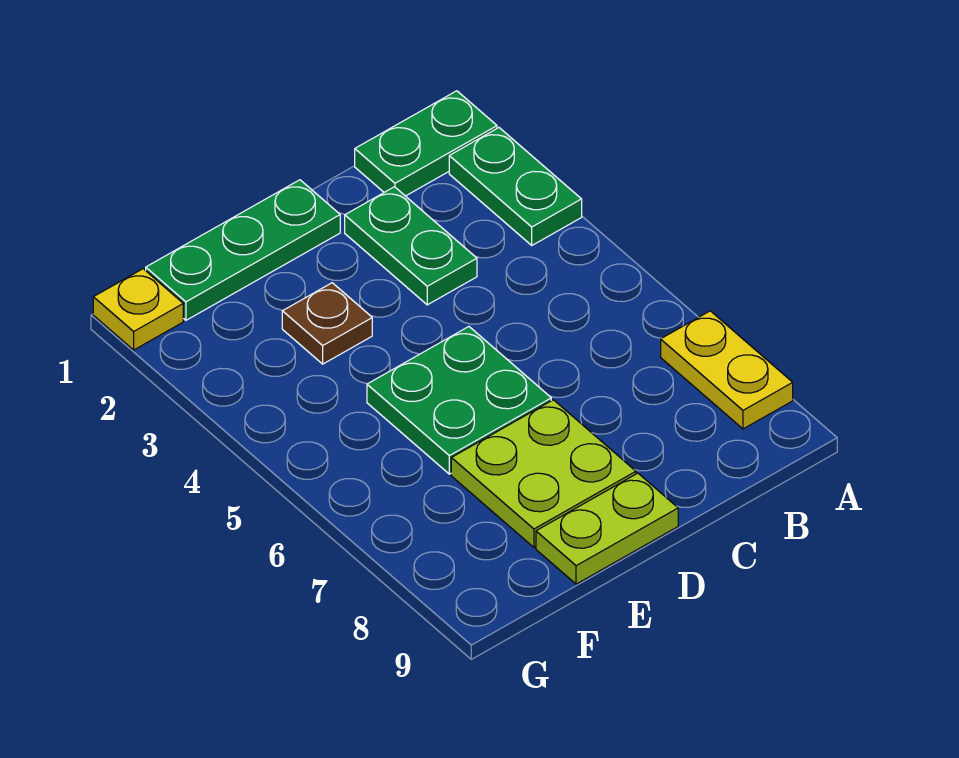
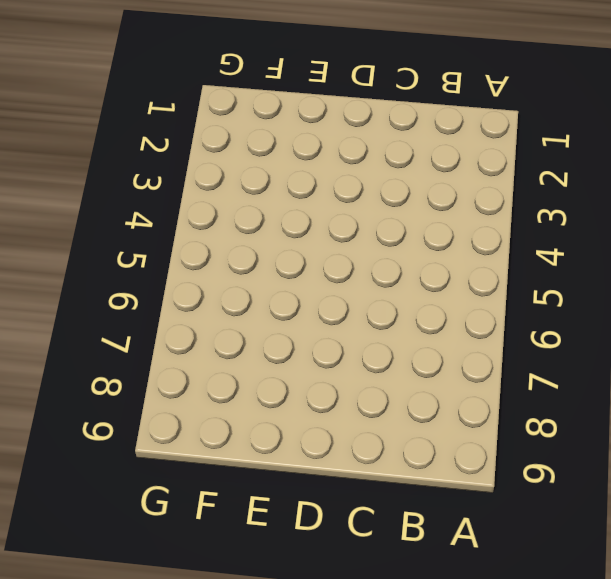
none -> green 1x2 plate [355,91,497,196]
none -> green 1x2 plate [449,128,582,245]

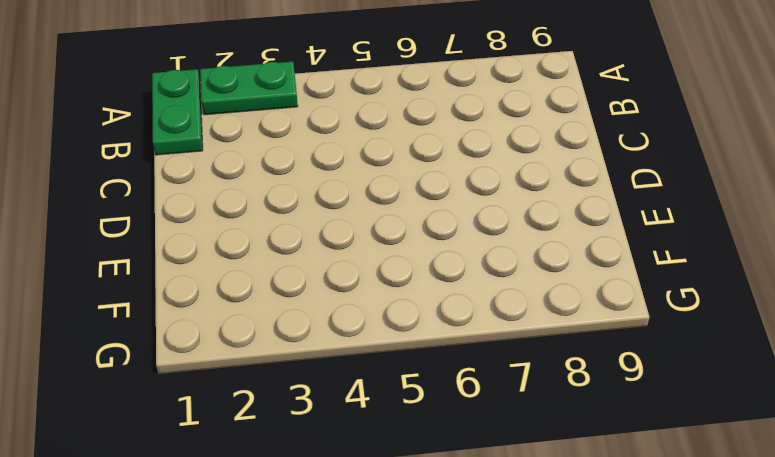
none -> yellow 1x2 plate [661,311,793,429]
none -> green 1x2 plate [345,187,477,305]

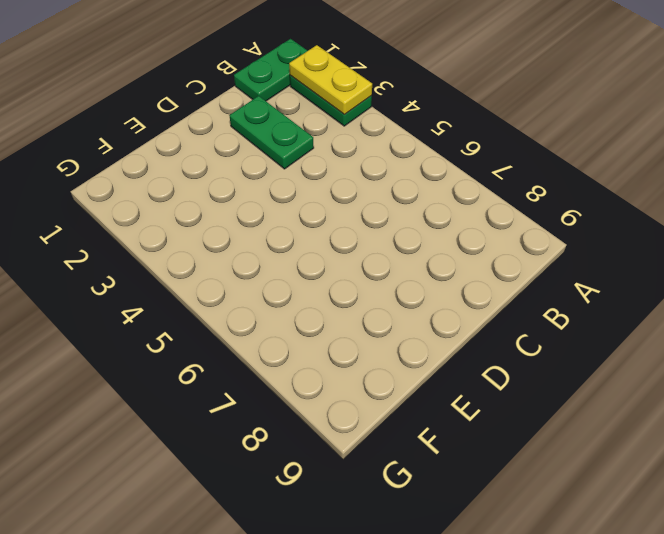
yellow 1x2 plate [289,45,372,115] -> yellow 1x2 plate moved to [661,311,793,429]
none -> green 1x3 plate [146,180,340,320]
none -> green 2x2 plate [367,327,551,474]

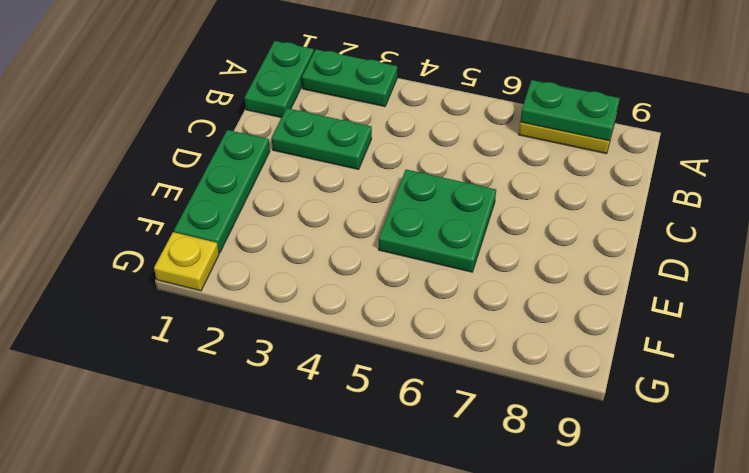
green 1x2 plate [520,80,620,141] -> none
none -> lime 2x2 plate [451,400,636,547]
none -> lime 1x2 plate [536,473,678,584]

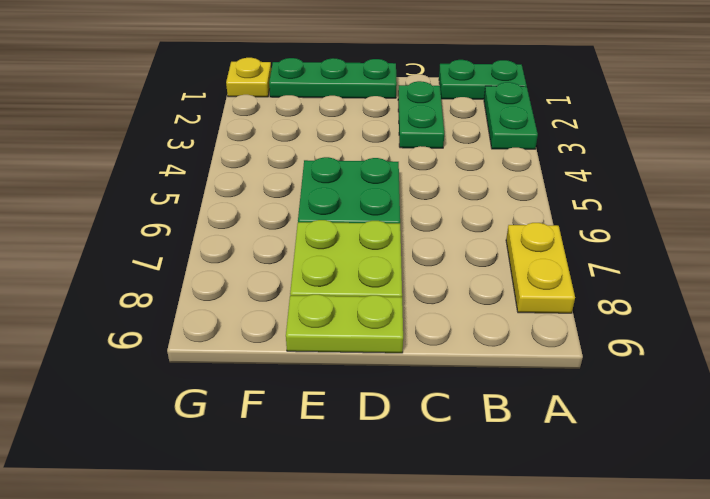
none -> brown 1x1 plate [282,283,372,364]

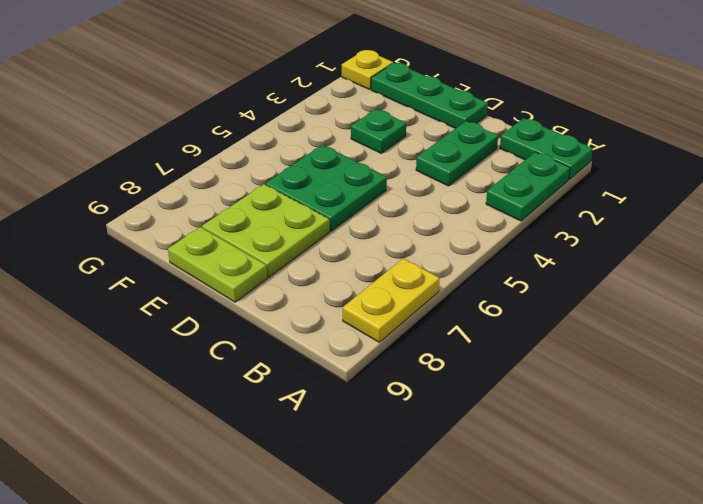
green 1x1 plate [351,109,406,153] -> brown 1x1 plate [282,283,372,364]

